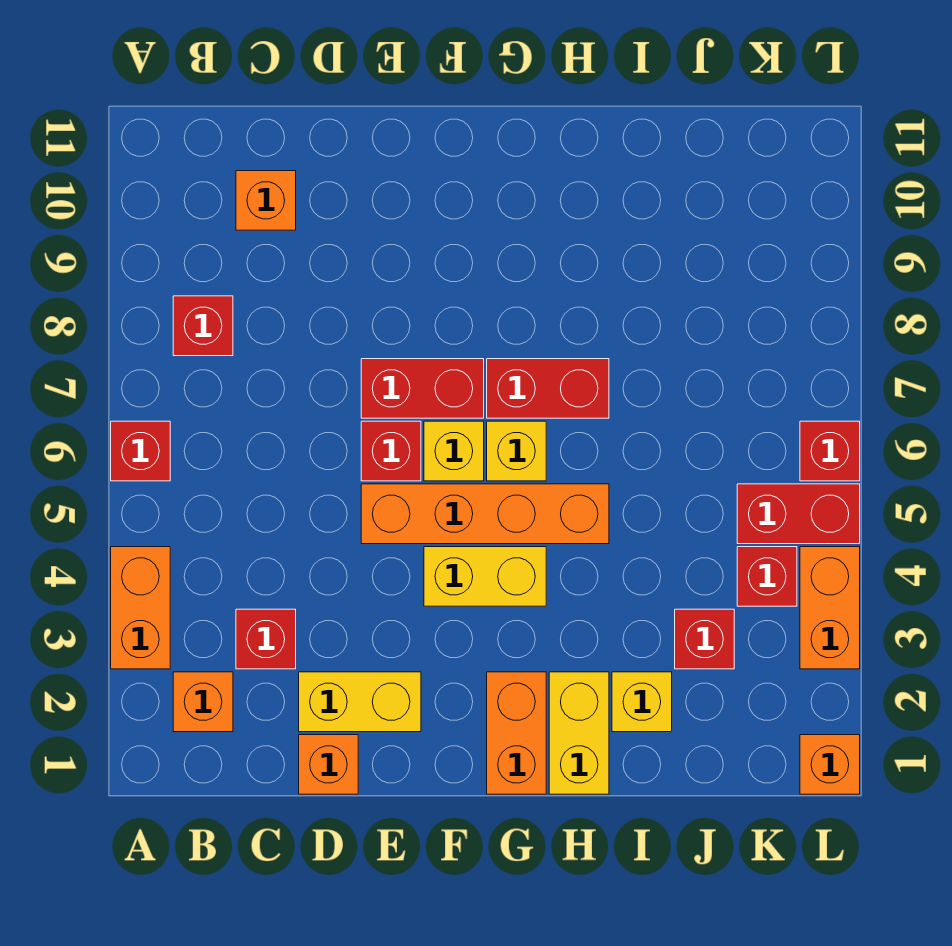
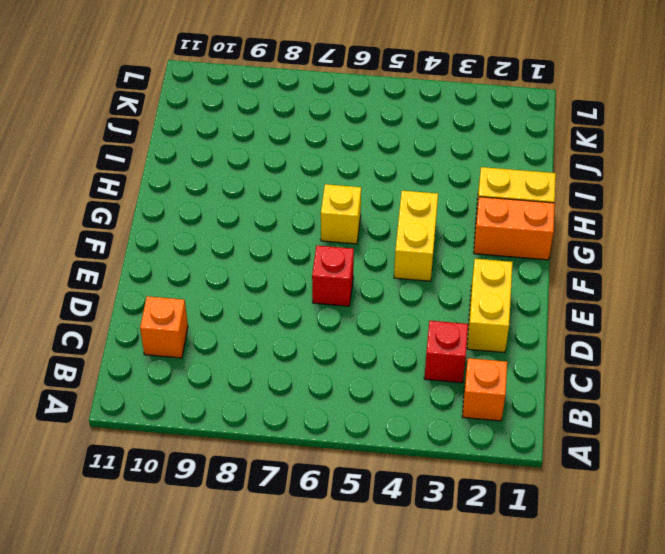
none -> orange 1x2 brick [111,547,170,669]
none -> red 1x1 brick [111,421,170,481]
none -> red 1x1 brick [173,296,233,356]

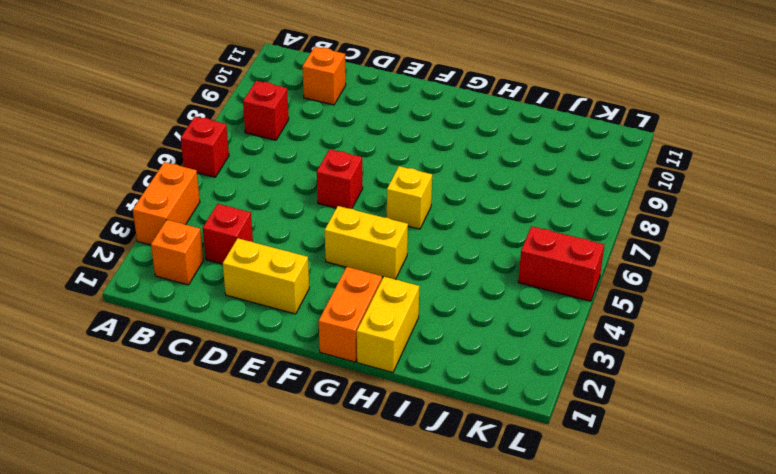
none -> orange 1x1 brick [299,735,358,794]
none -> orange 1x4 brick [361,484,609,544]
none -> red 1x2 brick [361,359,484,418]

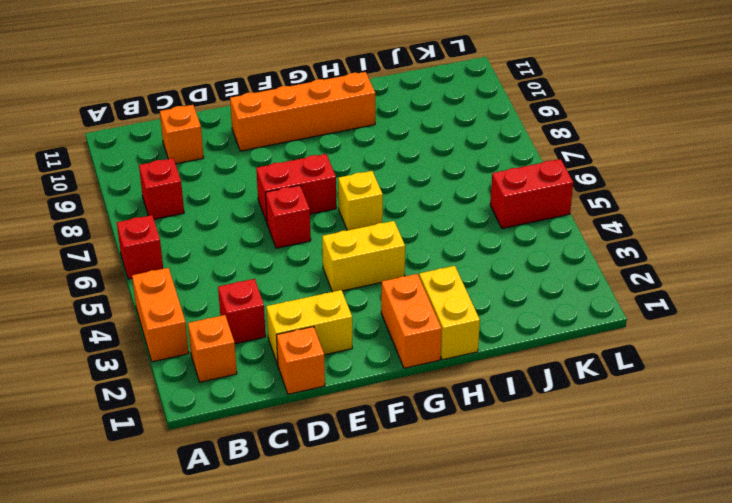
orange 1x4 brick [230,72,375,151] -> orange 1x4 brick moved to [361,484,609,544]
none -> yellow 1x1 brick [424,421,484,481]
none -> red 1x2 brick [487,359,609,418]
none -> yellow 1x1 brick [612,672,672,732]

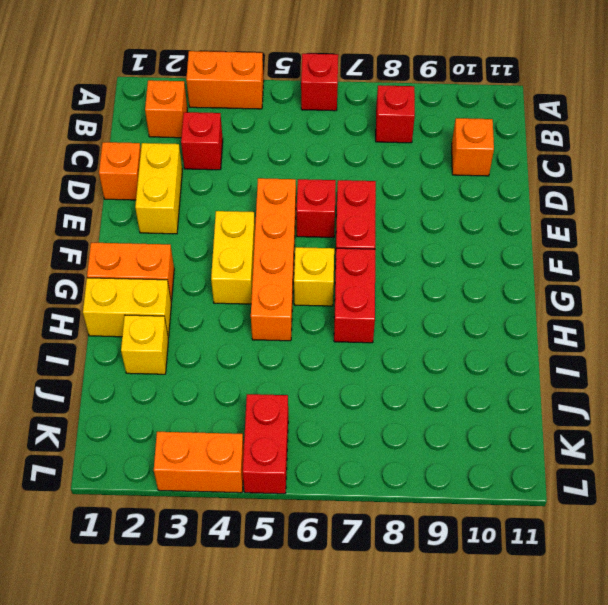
none -> yellow 1x1 brick [424,421,484,481]
none -> red 1x1 brick [675,609,734,669]
none -> red 1x1 brick [737,547,797,606]

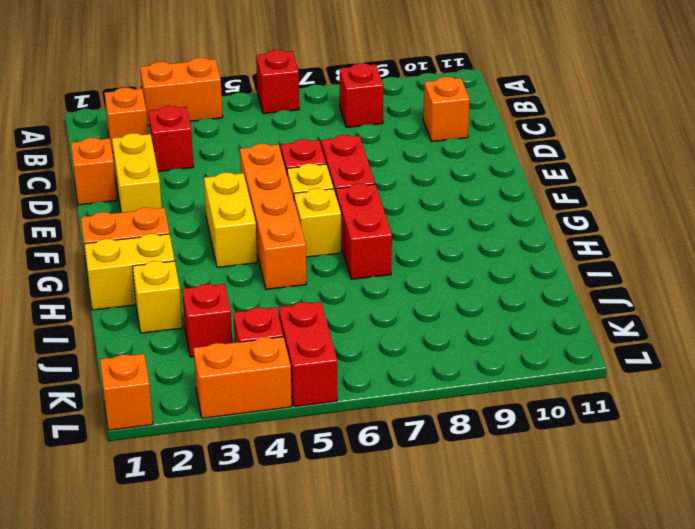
none -> red 1x1 brick [800,421,860,481]

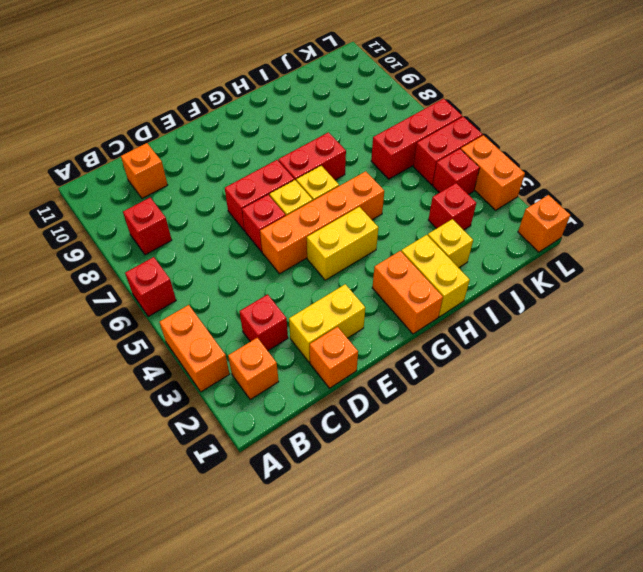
red 1x3 brick [371,99,462,179] -> red 1x1 brick [800,421,860,481]

